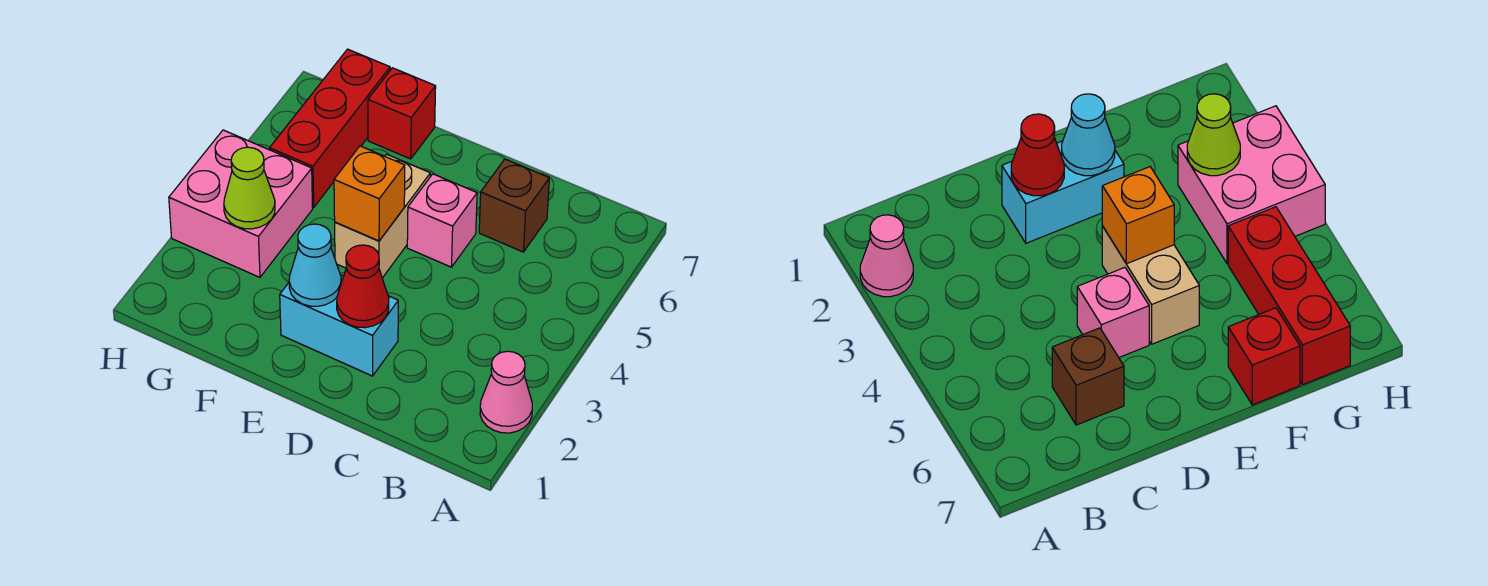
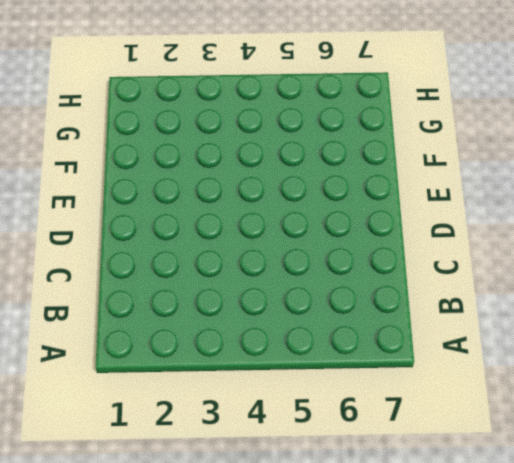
none -> pink 1x1 cone [480,351,532,433]
none -> brown 1x1 brick [479,159,549,252]
none -> cyan 1x2 brick [280,275,398,376]

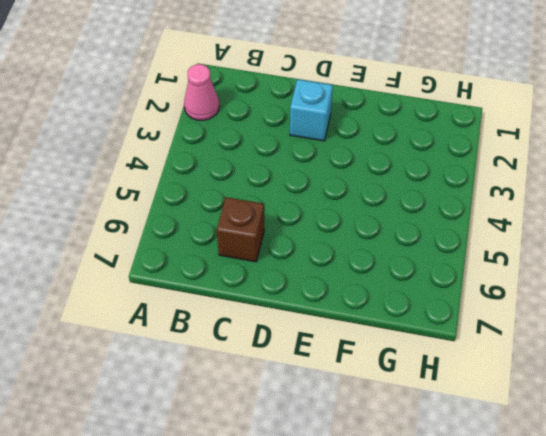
cyan 1x1 brick [290,79,333,141] -> cyan 1x2 brick [280,275,398,376]
none -> pink 1x1 brick [407,174,477,267]
none -> tan 1x2 brick [335,154,430,278]
none -> red 1x1 brick [368,68,436,159]

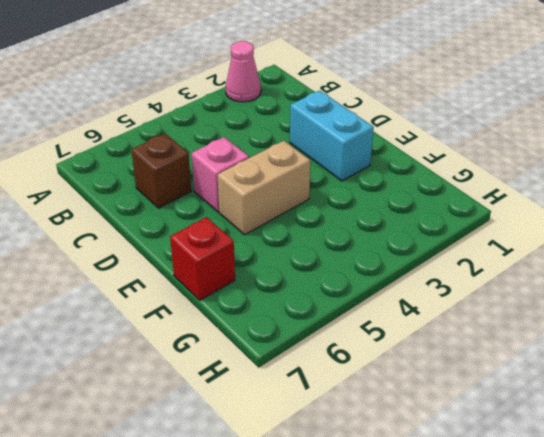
none -> pink 2x2 brick [169,130,313,277]
none -> red 1x3 brick [270,49,390,207]
none -> red 1x1 cone [337,245,389,328]

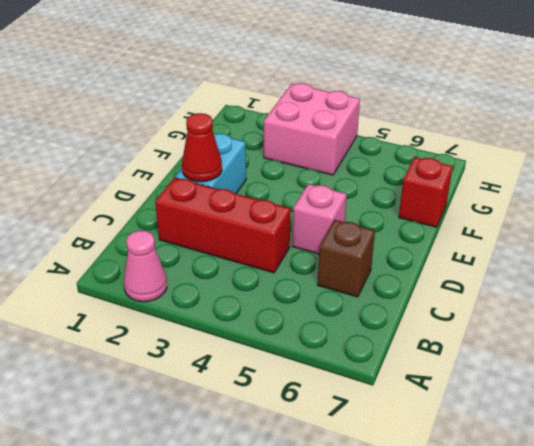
red 1x3 brick [155,178,291,273] -> red 1x3 brick moved to [270,49,390,207]
none -> tan 1x2 brick [335,154,430,278]
none -> cyan 1x1 cone [289,224,341,306]
none -> orange 1x1 brick [334,146,405,241]

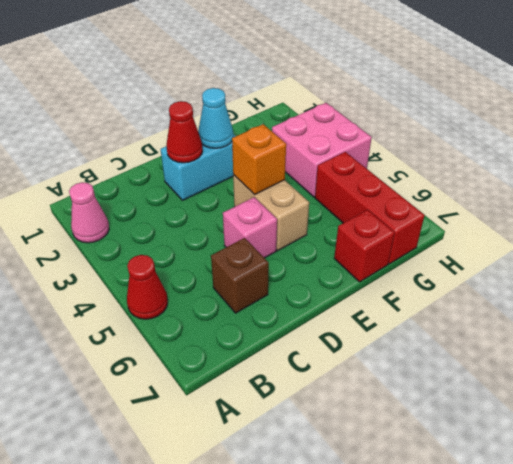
red 1x1 cone [127,255,168,319] -> none
none -> lime 1x1 cone [224,147,275,229]

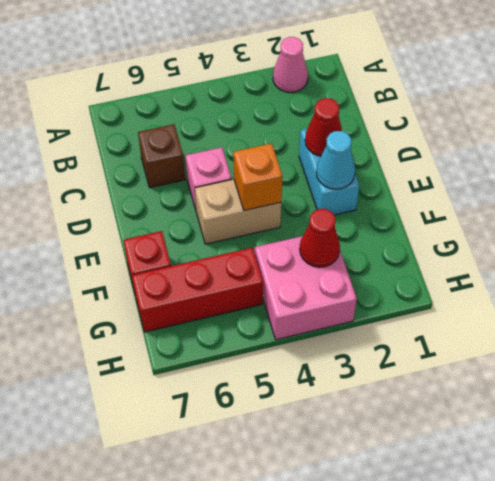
red 1x1 cone [300,209,340,267] -> lime 1x1 cone [224,147,275,229]

